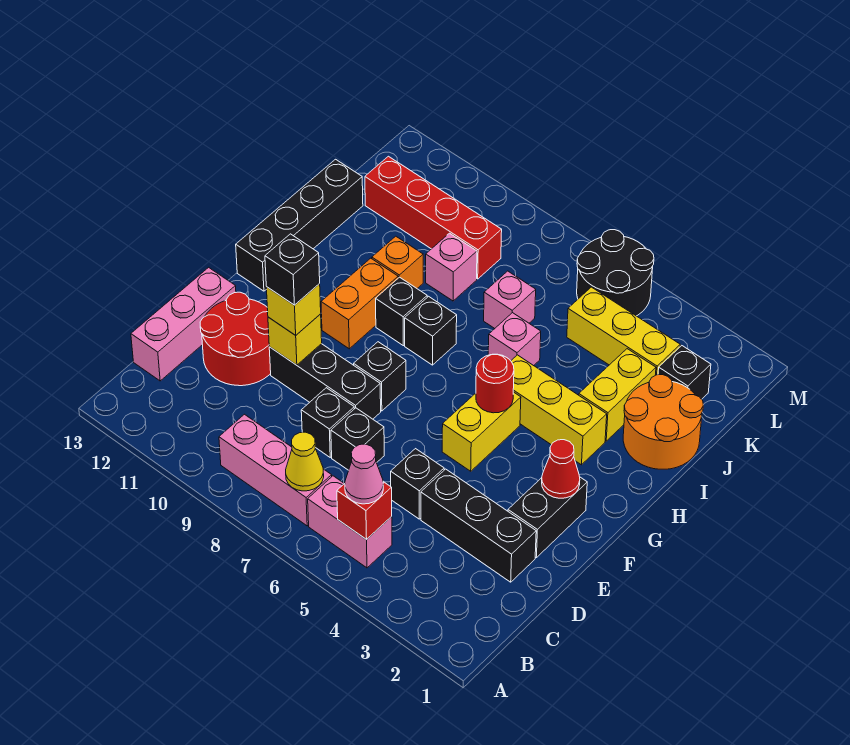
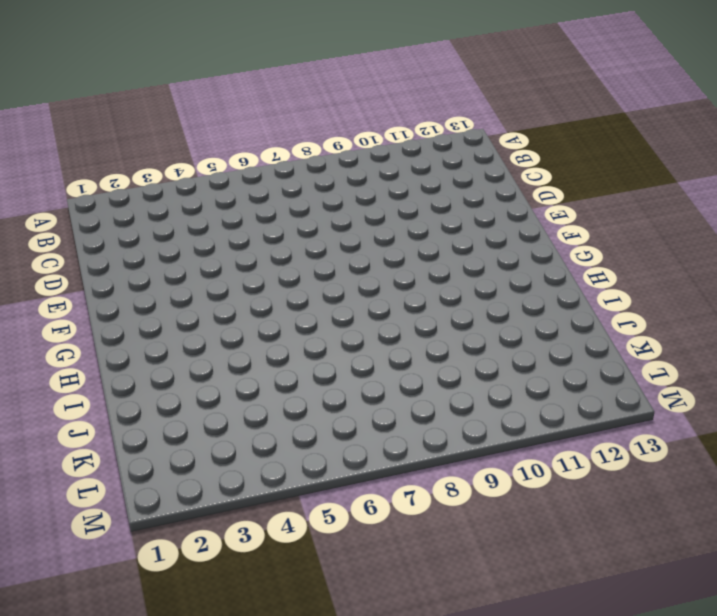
none -> pink 1x2 brick [308,476,392,568]
none -> pink 1x3 brick [219,414,332,526]
none -> pink 1x3 brick [131,267,236,381]
none -> black 1x3 brick [421,469,536,582]

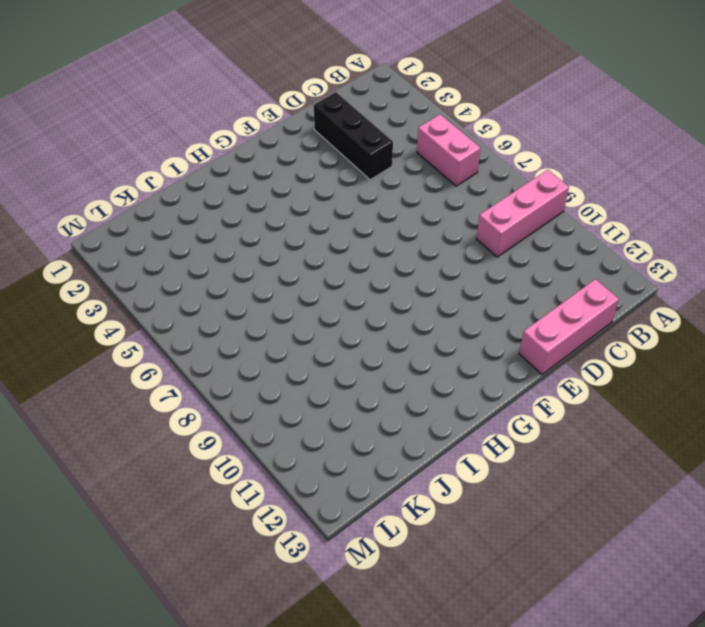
pink 1x3 brick [476,170,569,257] -> pink 1x3 brick turned to [219,414,332,526]
none -> black 1x1 brick [391,449,444,519]
none -> black 1x1 brick [331,408,384,470]
none -> black 1x1 brick [301,388,354,457]
none -> red 2x2 round brick [200,292,271,386]

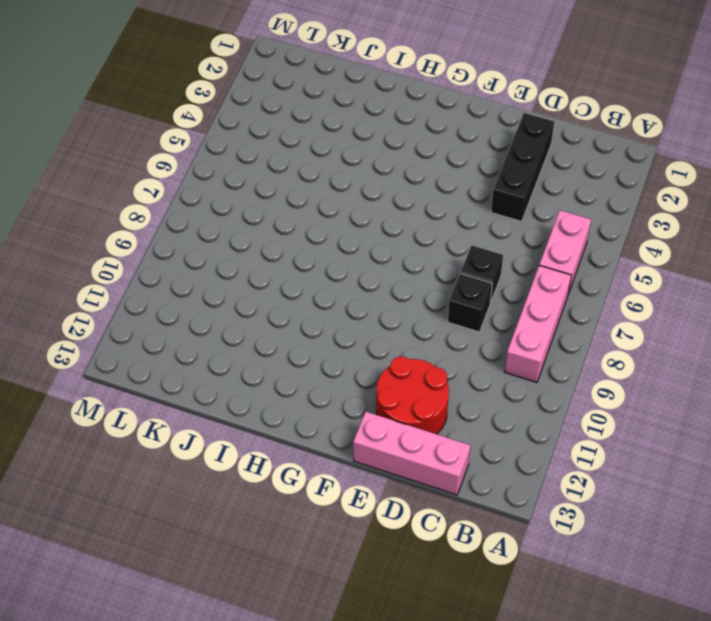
none -> black 1x1 brick [391,449,444,519]
none -> black 1x2 brick [508,477,587,558]
none -> black 1x3 brick [269,344,381,419]
none -> yellow 1x2 brick [442,392,521,471]

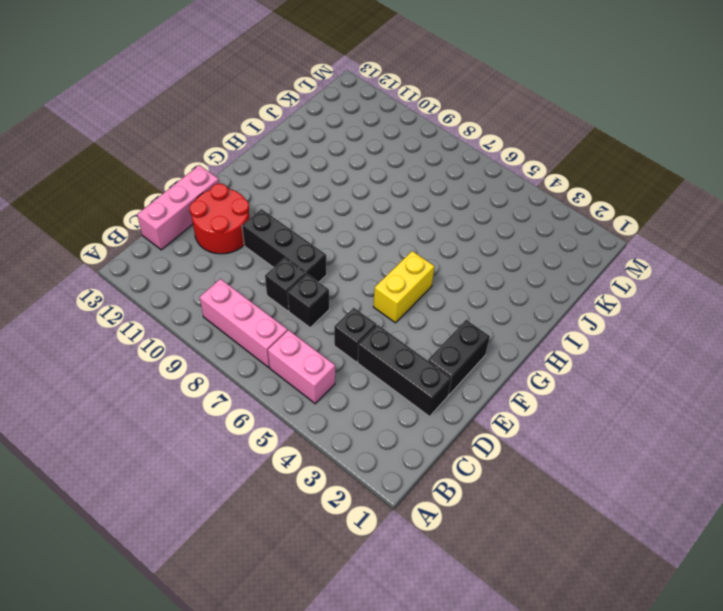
none -> black 1x1 brick [354,342,406,411]
none -> orange 1x2 brick [321,258,398,349]
none -> black 1x4 brick [236,159,363,291]
none -> yellow 1x3 brick [511,355,607,465]

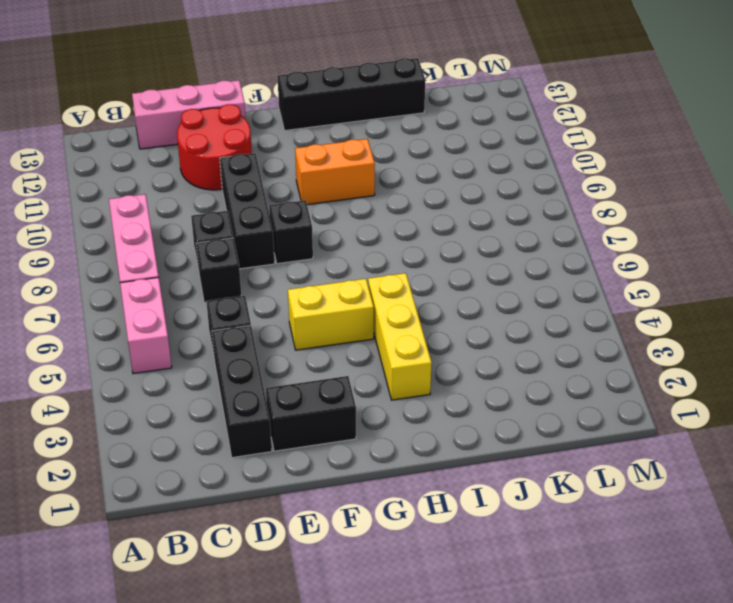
none -> black 1x1 brick [405,296,457,365]
none -> black 1x1 brick [376,277,427,346]
none -> orange 2x2 round brick [623,375,703,469]
none -> yellow 1x2 brick [579,349,656,441]

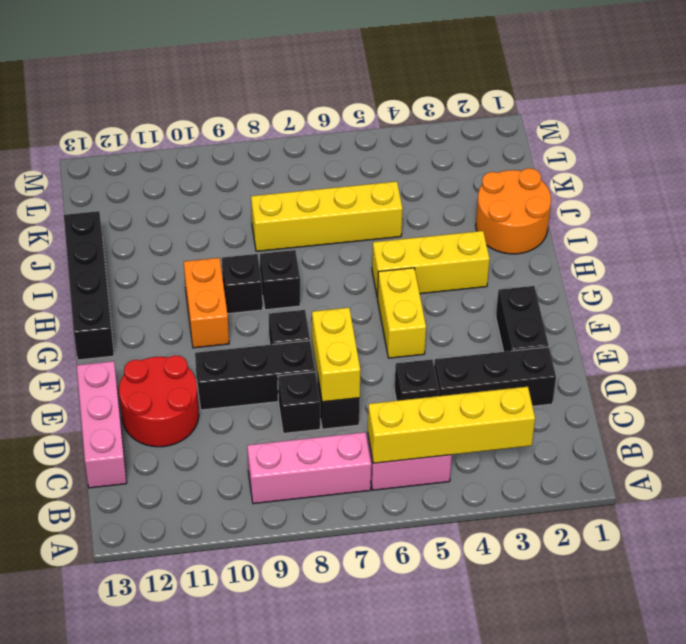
yellow 1x4 brick [368,387,535,463] -> red 1x1 brick [337,482,392,540]
yellow 1x2 brick [312,308,360,402] -> yellow 1x2 brick moved to [579,349,656,441]
yellow 1x4 brick [251,181,403,251] -> pink 1x1 brick [484,271,536,328]
none -> pink 1x1 brick [488,313,541,366]
none -> orange 1x1 brick [372,236,423,288]
none -> pink 1x1 brick [426,233,477,301]
none -> black 1x1 brick [658,346,711,399]

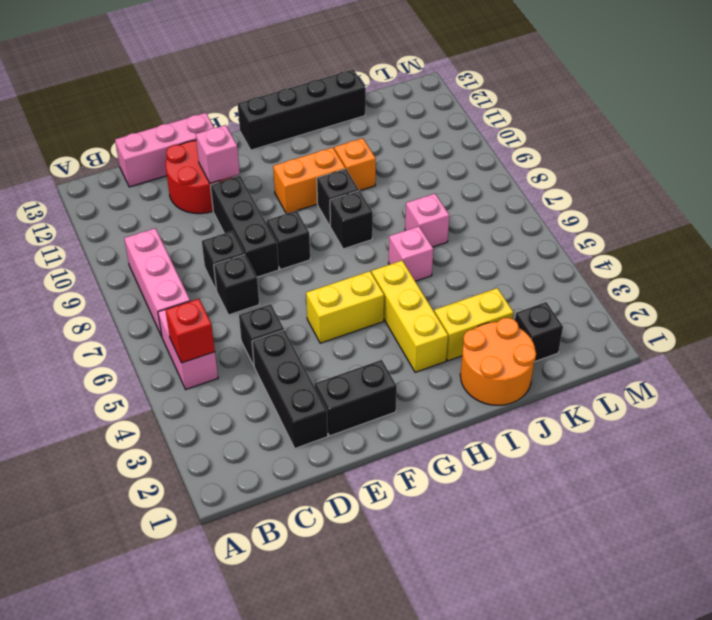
pink 1x1 brick [196,125,240,183] -> pink 1x1 brick moved to [426,233,477,301]
none -> yellow 1x3 brick [567,287,680,375]
none -> red 1x4 brick [365,156,502,279]
none -> black 2x2 round brick [577,230,654,316]
none -> yellow 1x1 cone [286,432,324,491]

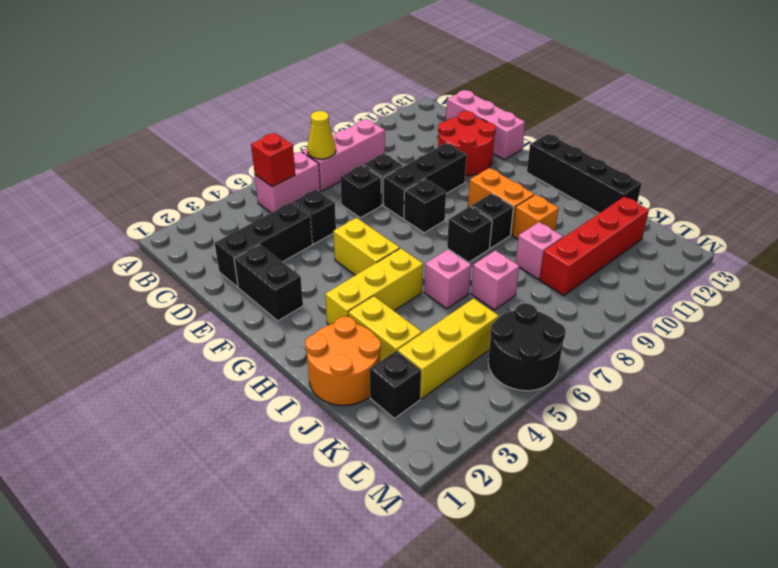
none -> yellow 1x1 brick [268,314,322,365]
none -> red 1x1 cone [542,440,580,498]
none -> red 1x1 round brick [476,354,514,413]
none -> pink 1x1 cone [345,444,383,504]

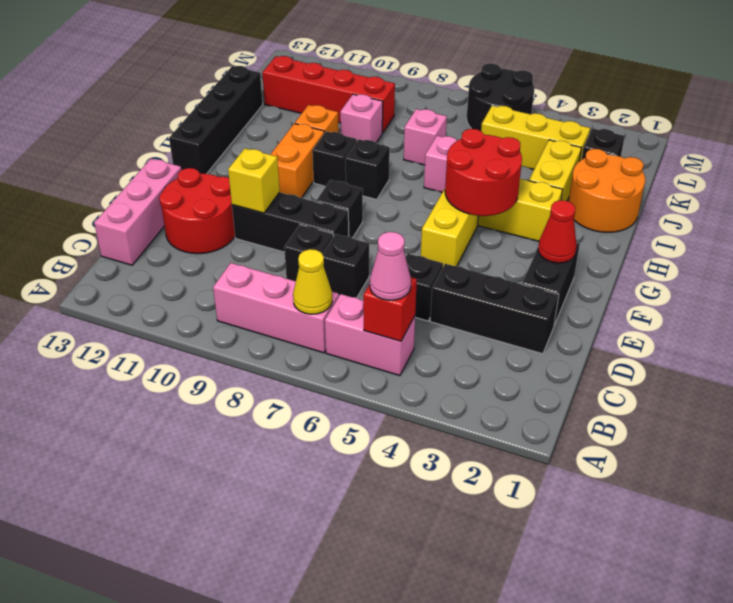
red 2x2 round brick [445,129,522,216] -> red 1x1 round brick [476,354,514,413]
none -> yellow 1x1 brick [266,284,321,335]
none -> black 1x1 brick [265,234,320,305]

